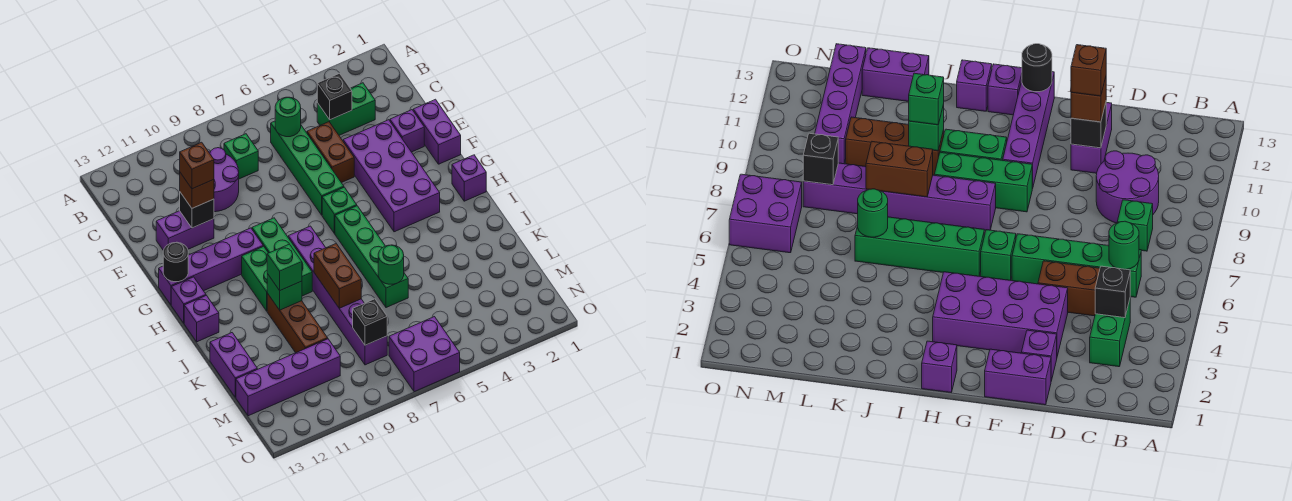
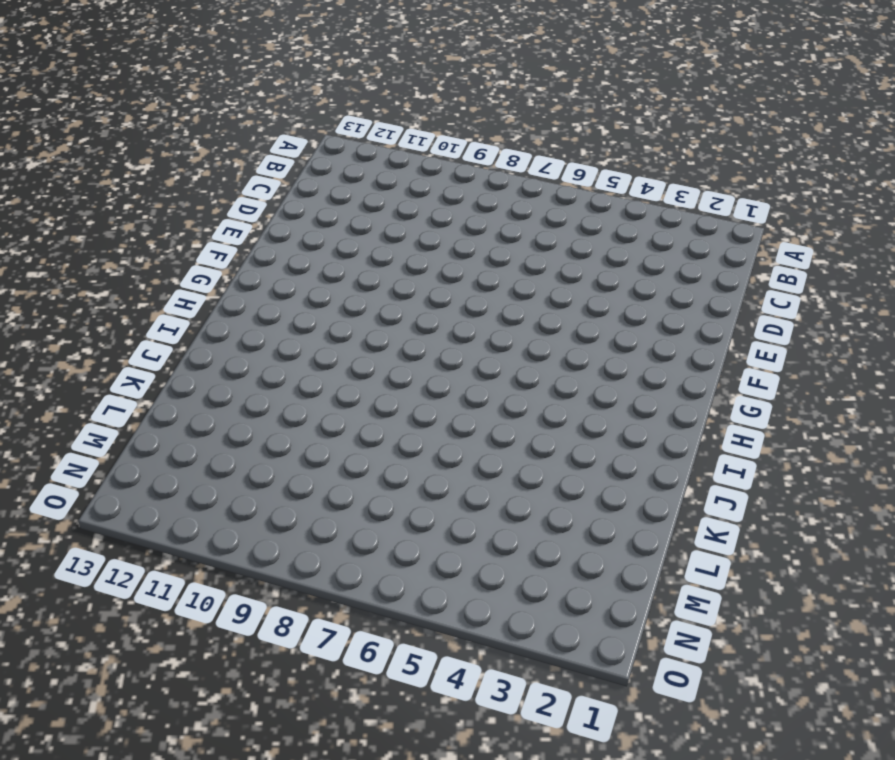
none -> green 1x2 brick [317,83,375,135]
none -> green 1x4 brick [271,121,344,215]
none -> green 1x1 brick [224,134,258,179]
none -> purple 2x2 round brick [208,148,239,212]

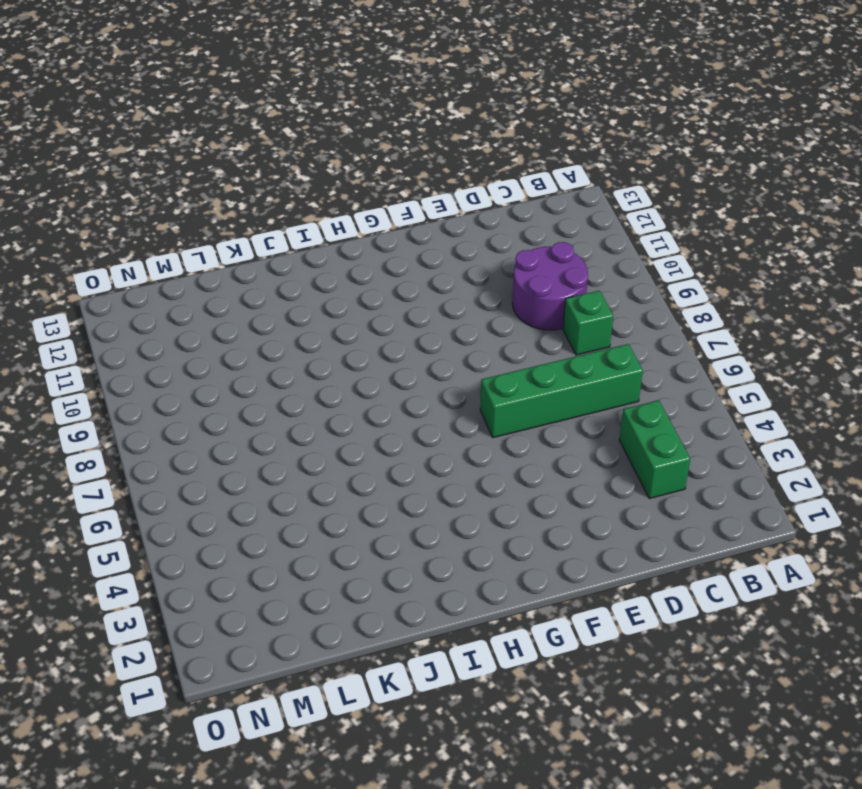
none -> brown 1x2 brick [307,122,354,183]
none -> purple 1x2 brick [413,99,461,164]
none -> purple 1x1 brick [390,110,424,152]
none -> purple 2x4 brick [343,120,440,232]

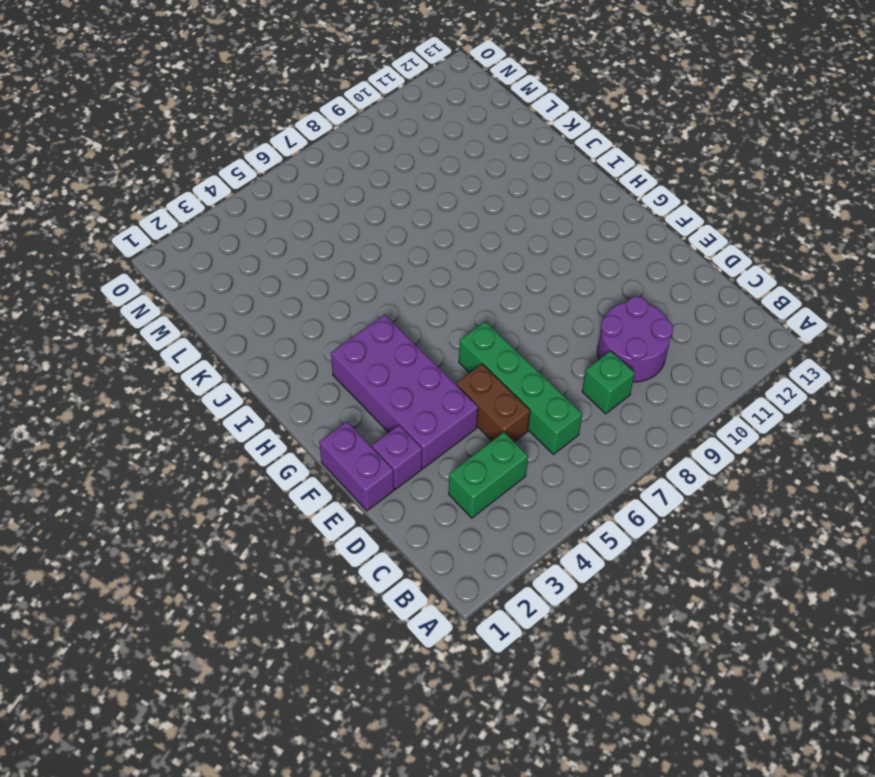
none -> purple 1x2 brick [156,211,214,250]
none -> green 1x1 brick [322,187,357,234]
none -> green 1x3 brick [252,218,312,296]
none -> purple 1x4 brick [159,228,263,305]

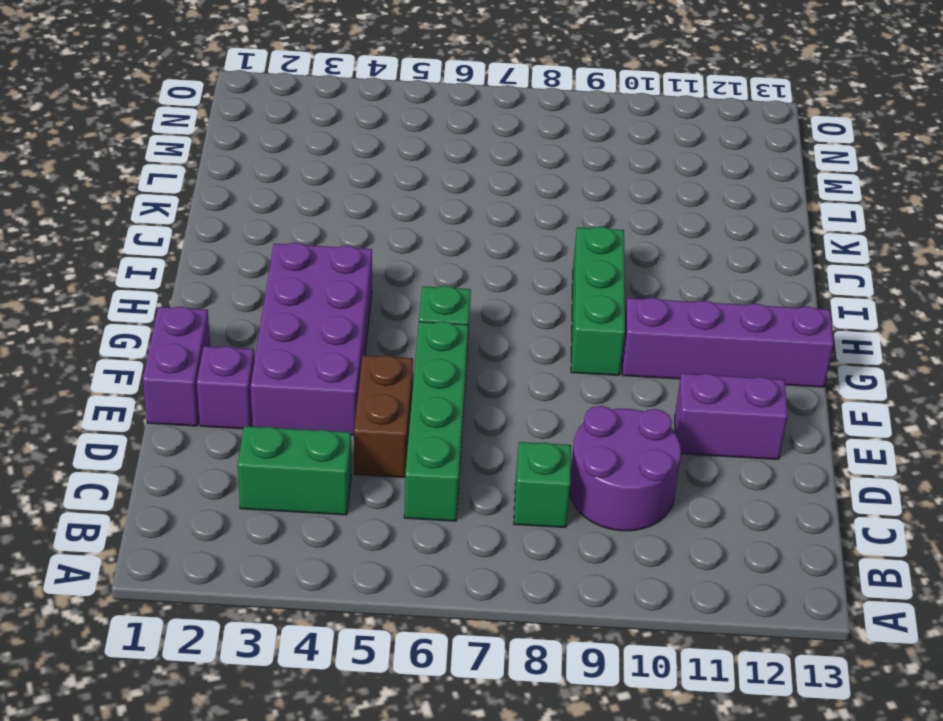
none -> purple 1x1 brick [452,155,486,201]
none -> green 1x4 brick [335,206,408,308]
none -> purple 1x6 brick [288,226,387,365]
none -> green 1x2 brick [242,246,268,311]

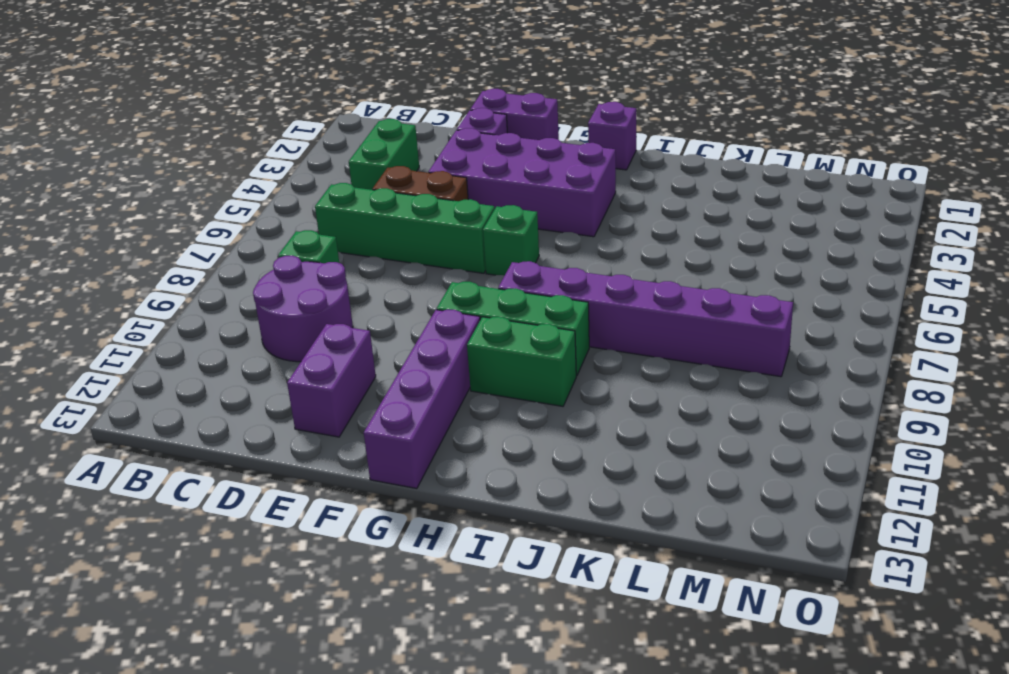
none -> green 1x4 brick [335,206,408,308]
none -> purple 1x1 brick [171,277,206,323]
none -> purple 1x1 brick [184,296,219,342]
none -> brown 1x3 brick [267,293,328,353]

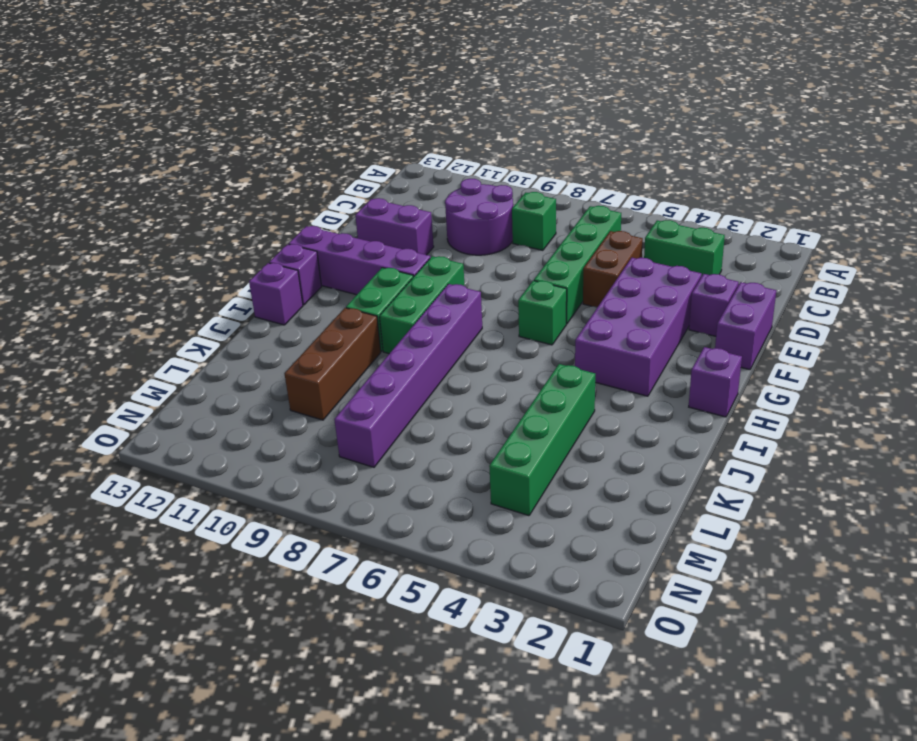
green 1x4 brick [489,364,595,516] -> green 1x4 brick moved to [335,206,408,308]
none -> purple 1x2 brick [210,333,257,397]
none -> purple 1x4 brick [236,339,340,416]
none -> purple 2x2 brick [389,317,460,392]
none -> black 1x1 brick [317,73,352,120]

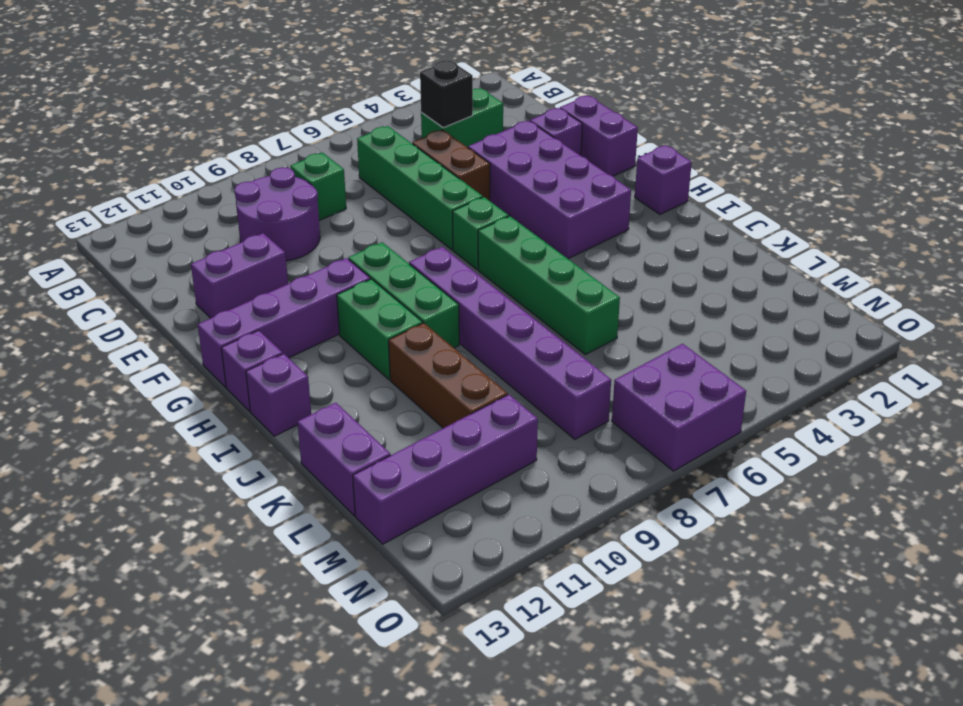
none -> green 1x1 round brick [275,97,301,137]
none -> black 1x1 brick [180,192,214,228]
none -> black 1x1 round brick [163,242,188,282]
none -> brown 1x2 brick [314,244,361,308]

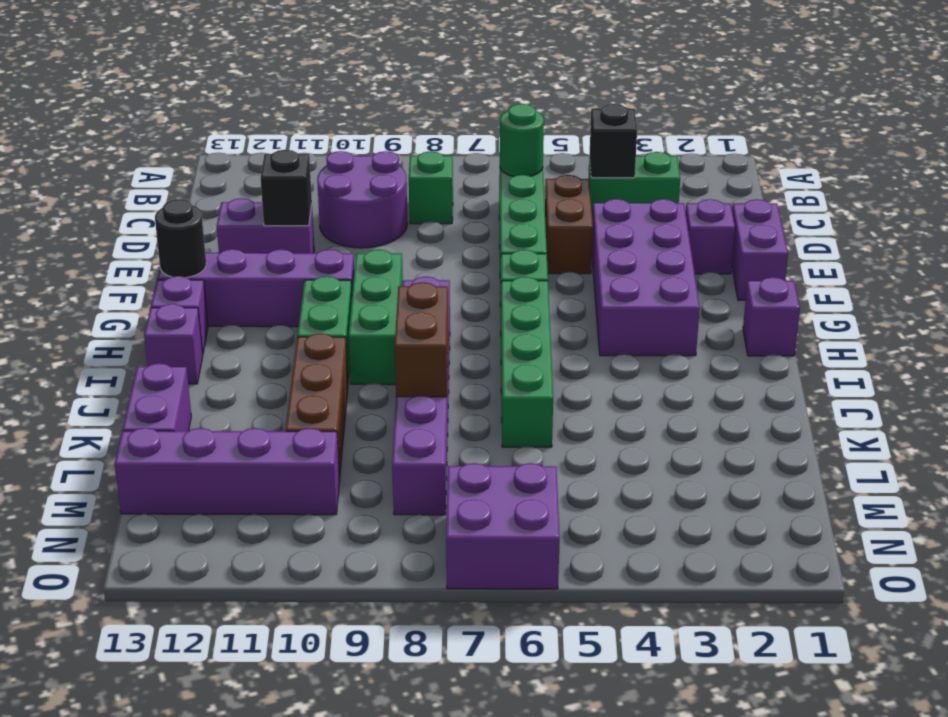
none -> green 1x1 brick [267,274,302,310]
none -> green 1x1 round brick [378,245,404,284]
none -> black 1x1 brick [353,299,387,345]
none -> brown 1x1 brick [180,173,214,208]

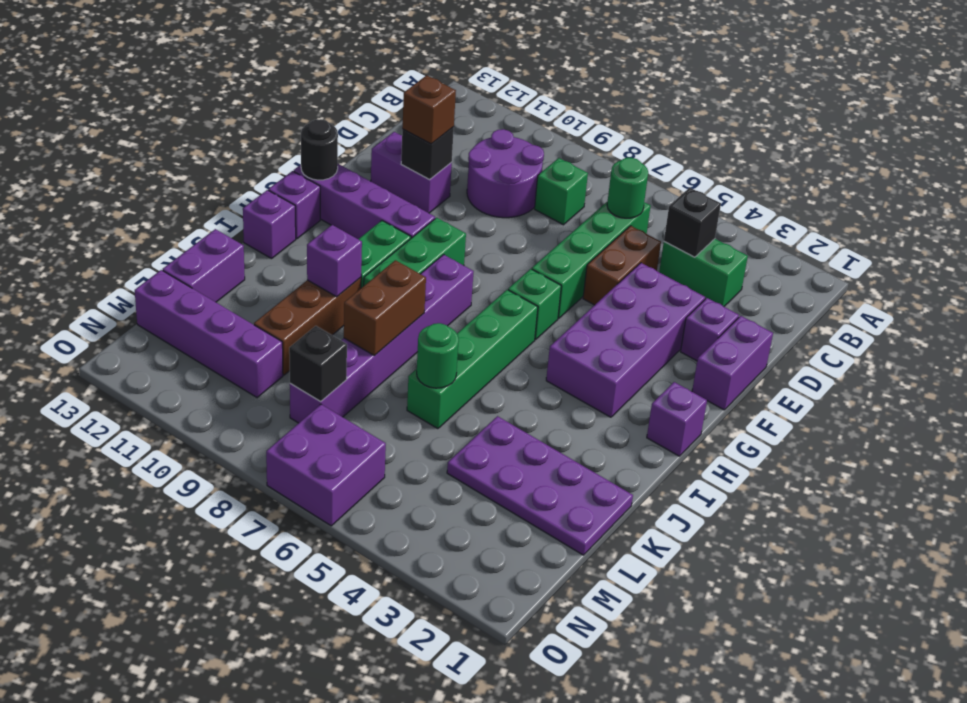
purple 1x1 brick [307,225,362,297] -> green 1x1 brick [267,274,302,310]
purple 2x4 plate [447,416,633,555] -> none
none -> green 1x1 brick [267,244,302,290]
none -> brown 1x1 brick [180,142,214,189]

